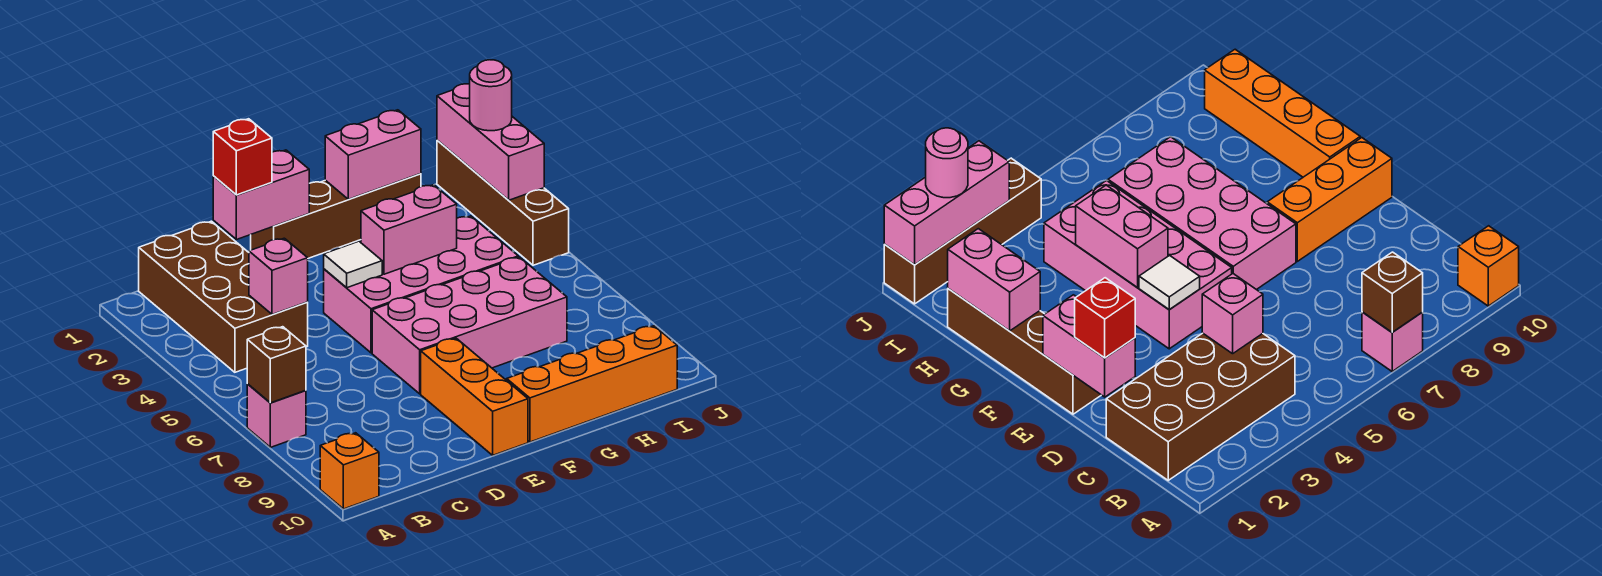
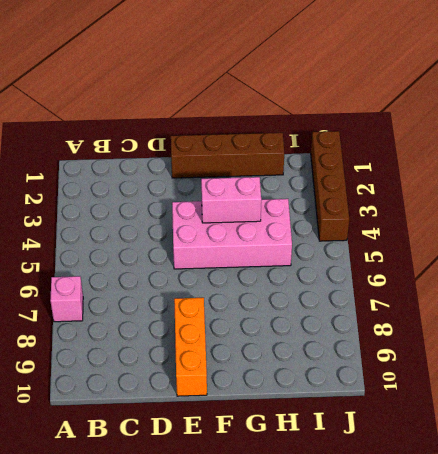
none -> orange 1x1 brick [320,433,379,509]
none -> brown 2x4 brick [139,221,308,372]
none -> pink 2x4 brick [372,257,567,394]

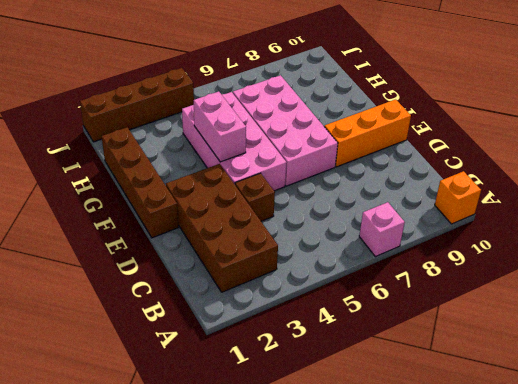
brown 2x4 brick [166,164,278,292] -> brown 2x4 brick turned to [139,221,308,372]
brown 1x1 brick [235,173,275,221] -> brown 1x1 brick moved to [247,327,306,403]
none -> orange 1x4 brick [507,326,677,442]
none -> pink 1x1 brick [249,238,308,315]
none -> pink 1x2 brick [213,150,309,240]

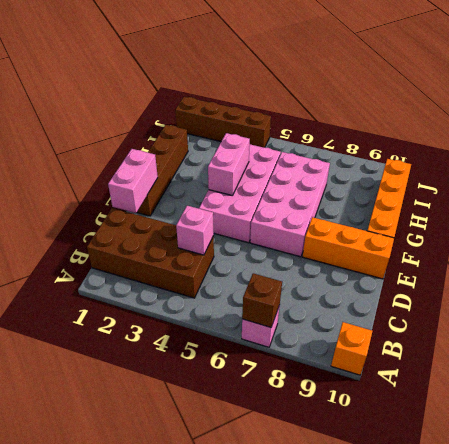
none -> white 1x1 tile [324,241,382,288]
none -> pink 1x2 brick [325,110,421,199]
none -> pink 1x3 brick [437,84,544,200]

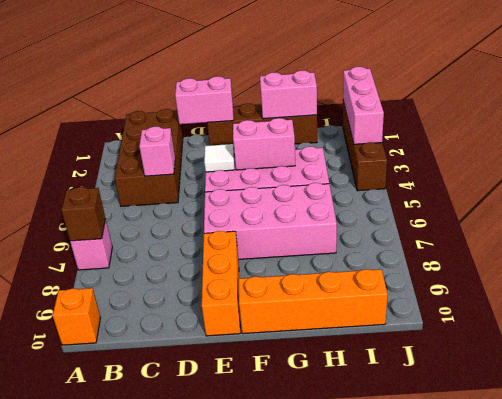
none -> red 1x1 brick [213,119,272,195]
none -> pink 1x1 round brick [470,60,512,131]

